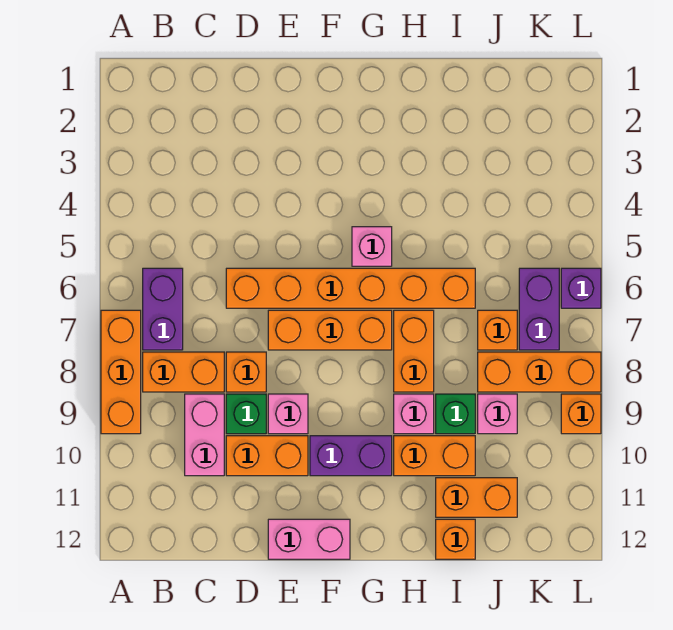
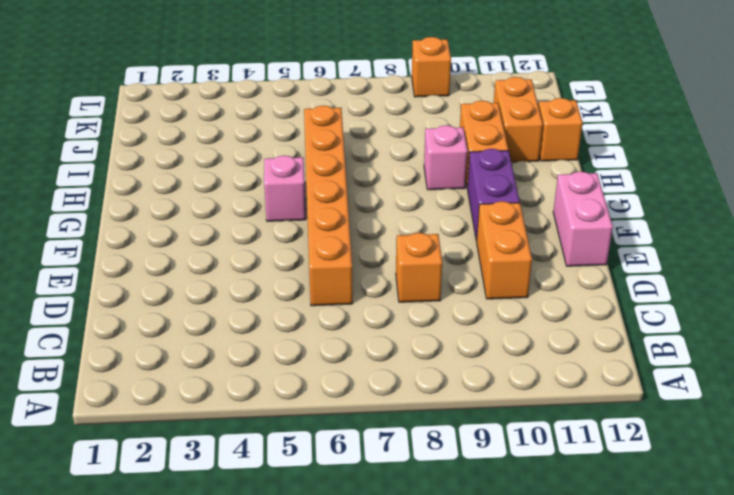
none -> orange 1x3 brick [101,310,141,434]
none -> purple 1x2 brick [143,268,183,350]
none -> orange 1x2 brick [143,352,224,392]

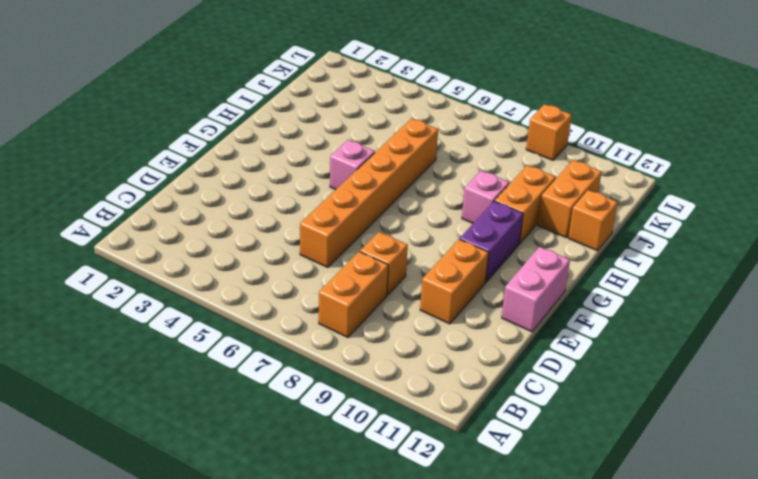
none -> orange 1x3 brick [101,310,141,434]
none -> purple 1x2 brick [143,268,183,350]
none -> pink 1x2 brick [185,394,224,476]

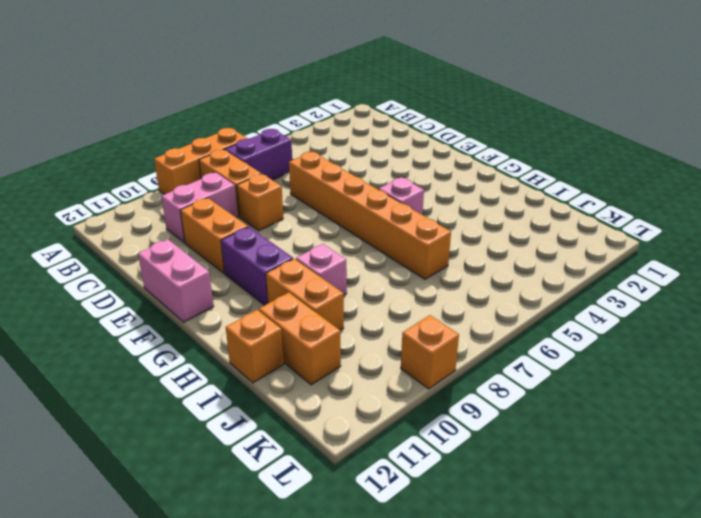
none -> green 1x1 brick [226,394,266,434]
none -> orange 1x3 brick [268,310,392,350]
none -> pink 1x1 brick [268,394,308,434]

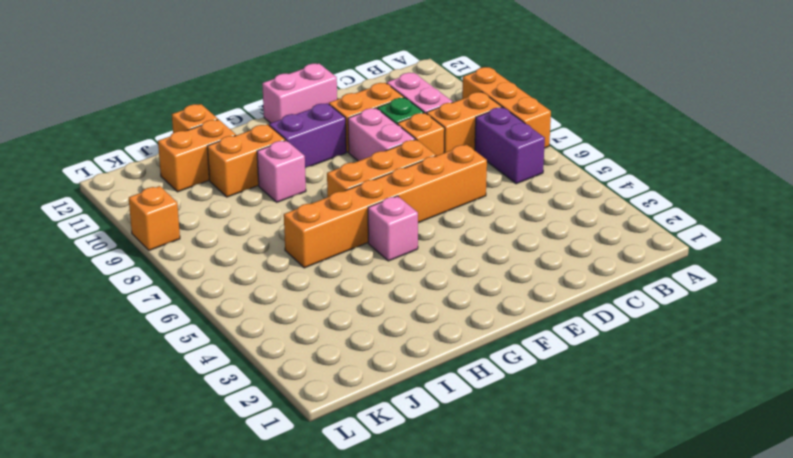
pink 1x2 brick [348,108,415,161] -> pink 1x1 brick [268,394,308,434]
none -> orange 1x2 brick [394,310,434,392]
none -> green 1x1 brick [436,394,475,434]
none -> orange 1x1 brick [478,310,517,350]

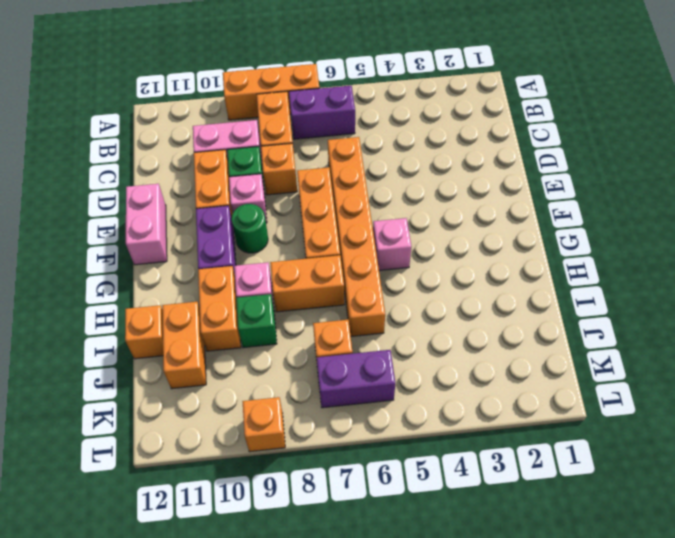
green 1x1 round brick [232,204,268,253] -> none
none -> orange 1x3 brick [478,352,601,392]
none -> pink 1x1 brick [478,394,517,434]
none -> purple 1x1 brick [561,268,601,308]

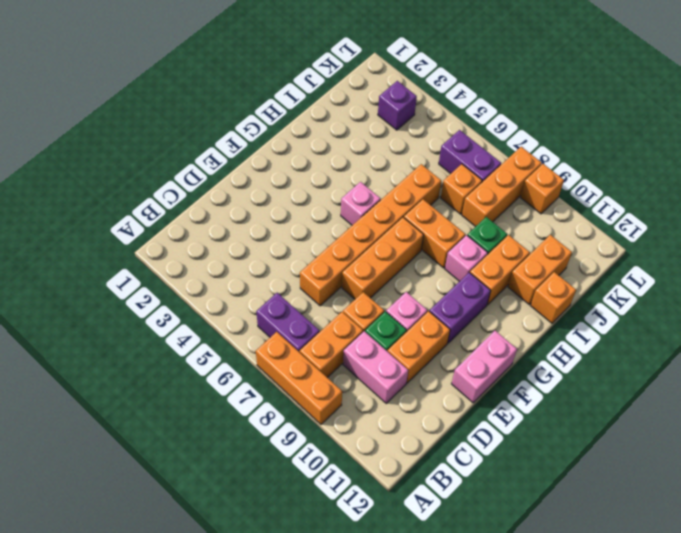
purple 1x1 brick [378,81,417,130] -> purple 1x1 brick moved to [561,268,601,308]
none -> pink 1x1 brick [478,394,517,434]

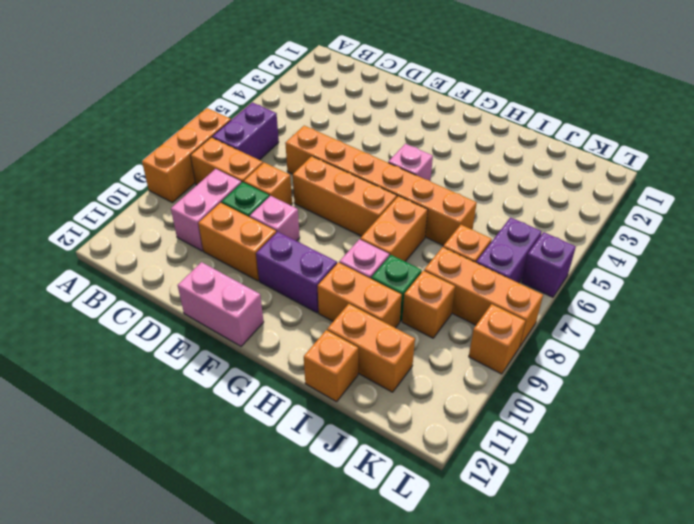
orange 1x1 brick [402,271,455,338] -> pink 1x1 brick [478,394,517,434]

